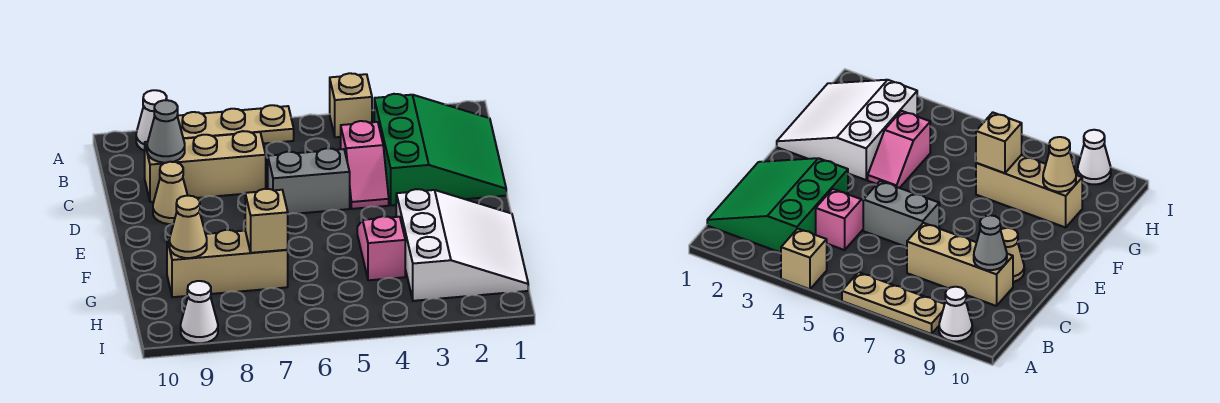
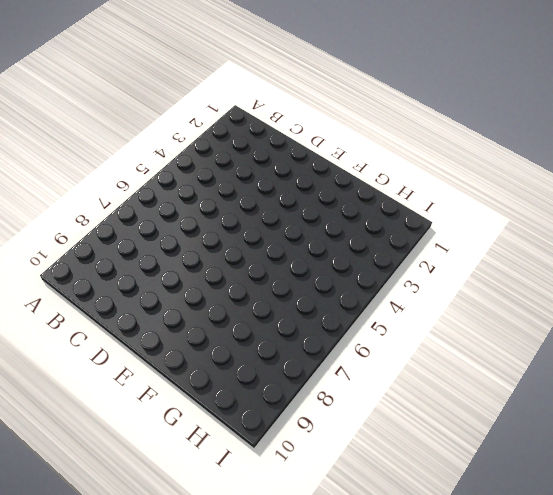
none -> tan 1x1 brick [330,73,372,137]
none -> tan 1x3 plate [177,105,294,144]
none -> white 1x1 cone [136,90,167,151]

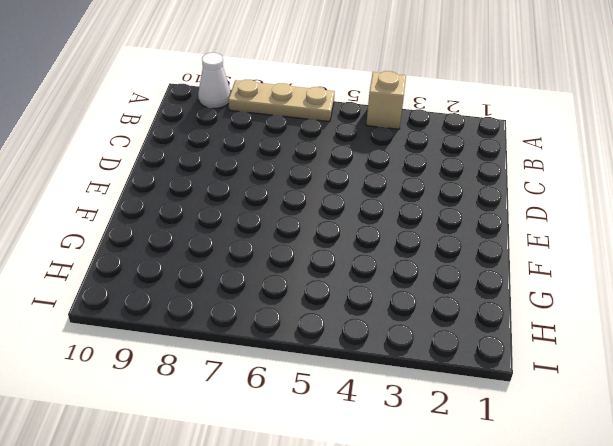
none -> green 3x3 slope [374,94,506,205]
none -> pink 1x2 slope [341,121,389,209]
none -> tan 1x3 brick [145,131,266,202]

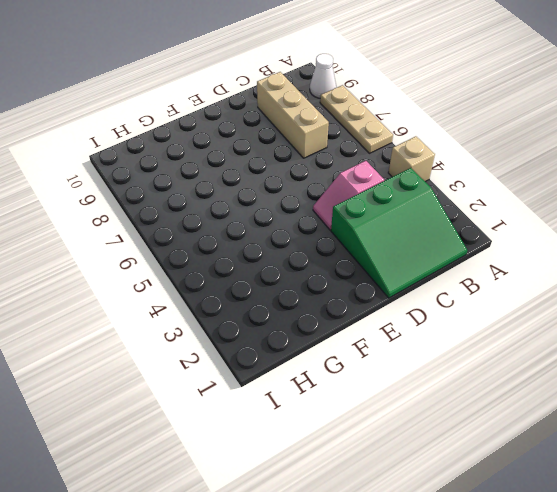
none -> grey 1x2 brick [268,148,350,214]
none -> tan 1x1 cone [153,162,188,224]
none -> white 3x3 slope [396,189,528,301]

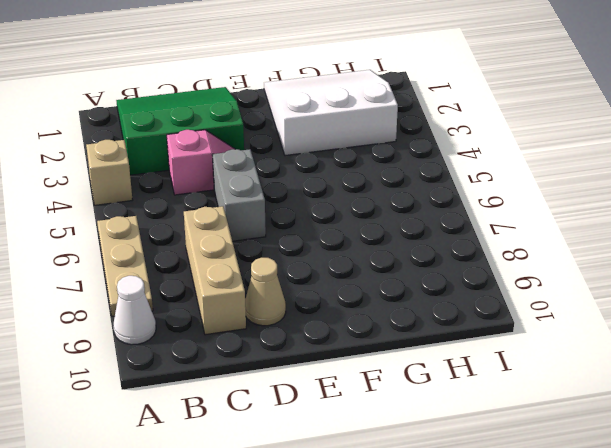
none -> pink 1x2 slope [357,216,405,280]
none -> tan 1x3 brick [167,230,288,297]
none -> white 1x1 cone [181,281,218,343]

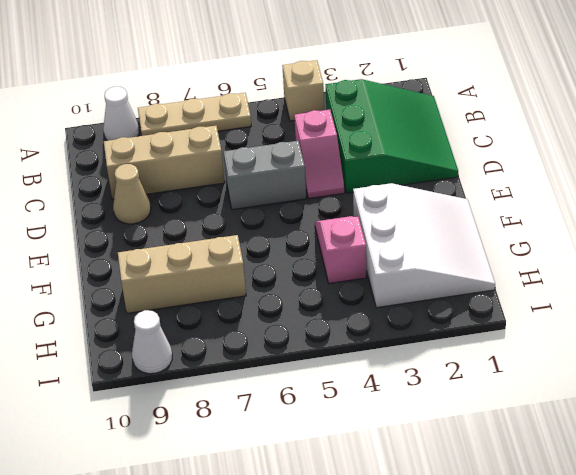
none -> grey 1x1 cone [147,100,185,163]
none -> tan 1x1 brick [245,189,288,253]
none -> tan 1x1 cone [170,196,207,258]

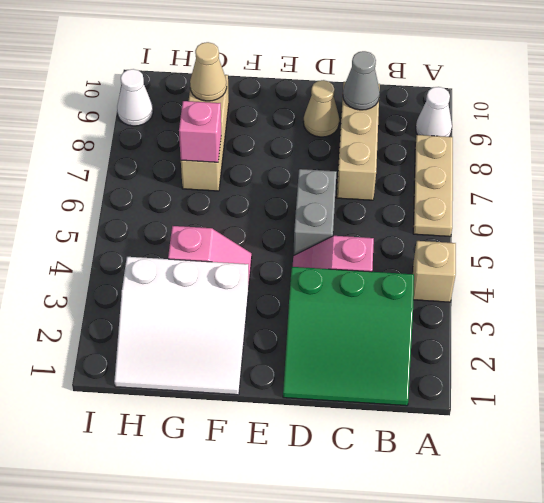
pink 1x1 brick [179,101,221,162] -> tan 1x1 brick [245,189,288,253]

